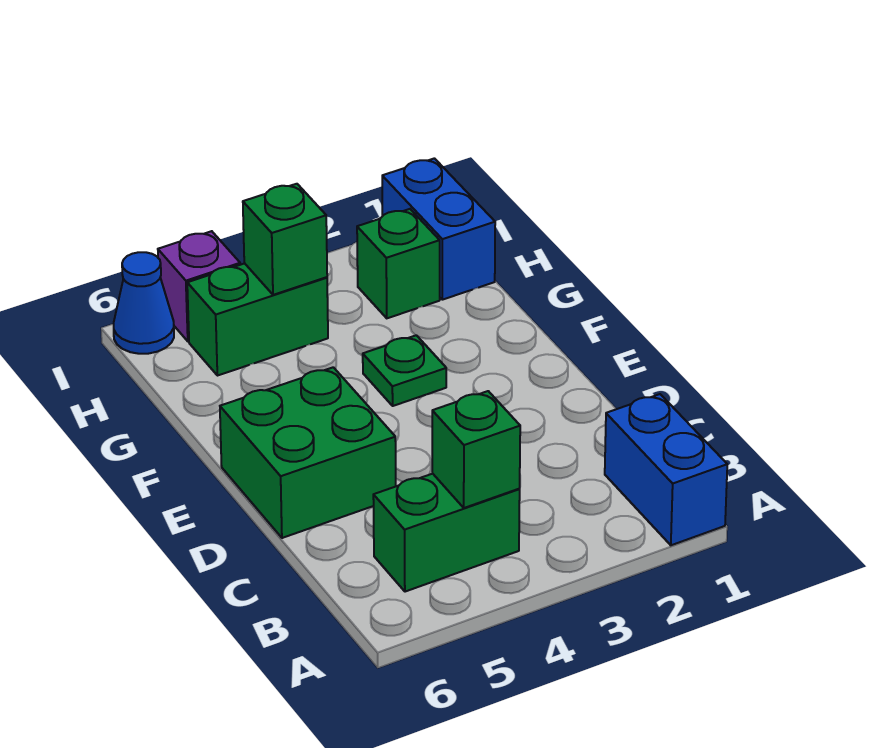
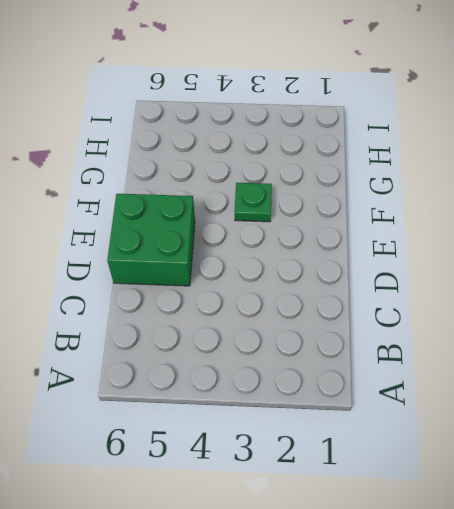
none -> blue 1x2 brick [605,394,727,545]
none -> green 1x2 brick [373,474,520,592]

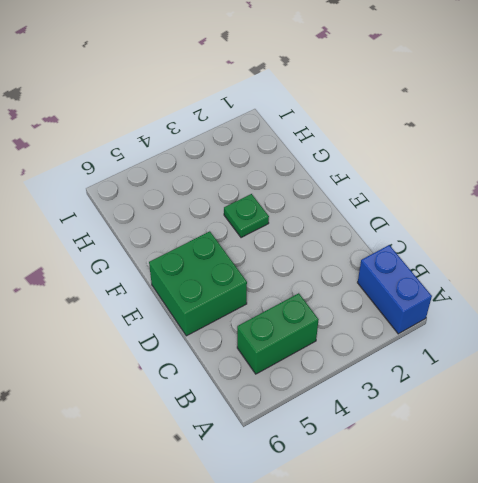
none -> blue 1x2 brick [382,158,495,300]
none -> green 1x1 brick [357,209,440,318]

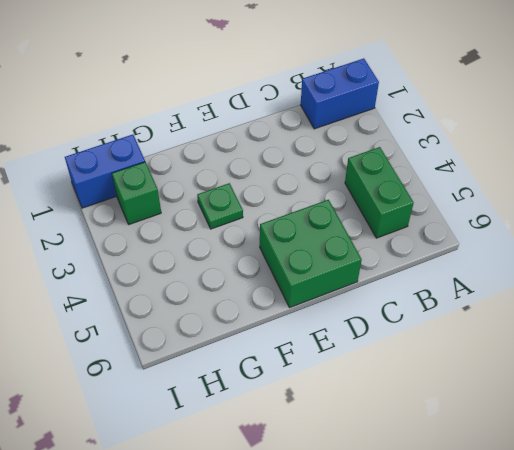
none -> green 1x2 brick [187,263,328,376]
none -> purple 1x1 brick [158,231,240,341]

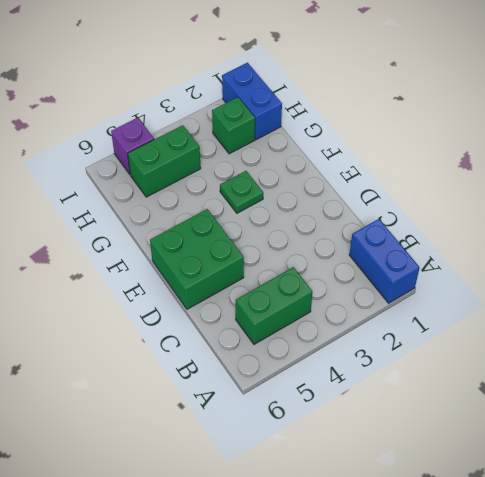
none -> blue 1x1 cone [114,252,174,354]
none -> green 1x1 brick [432,391,520,508]

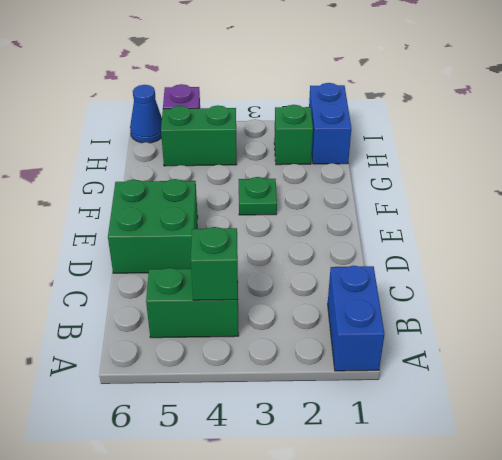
none -> green 1x1 brick [243,184,327,295]

